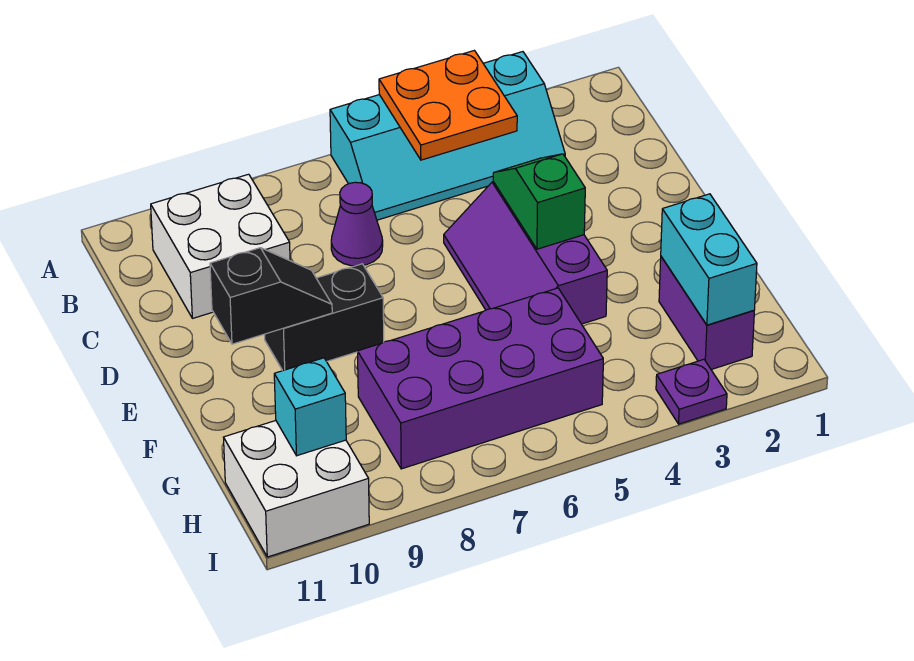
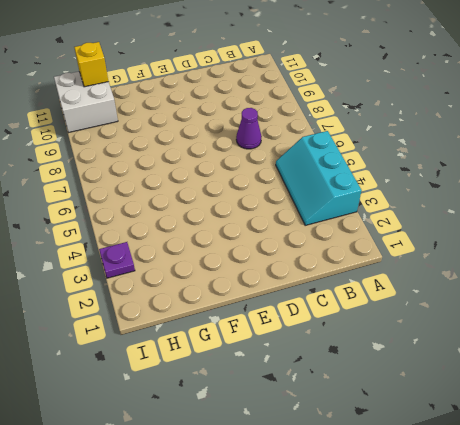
cyan 2x3 slope [276,131,362,225] -> cyan 2x4 slope [330,52,565,220]
yellow 1x1 brick [74,42,108,87] -> none
none -> white 2x2 brick [151,174,290,318]
none -> purple 2x3 slope [444,182,607,324]
none -> black 1x2 brick [265,264,384,371]

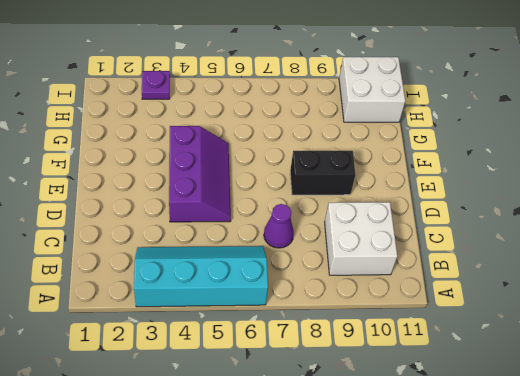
none -> purple 1x2 brick [659,257,754,370]
none -> purple 2x4 brick [358,288,603,469]
none -> orange 2x2 plate [379,50,517,160]

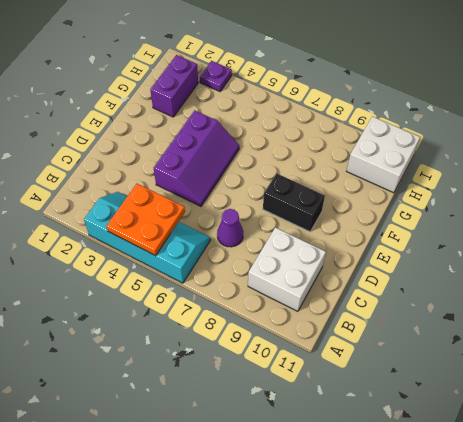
none -> purple 2x4 brick [358,288,603,469]
none -> green 1x2 slope [493,154,585,249]
none -> black 1x2 slope [210,248,332,344]

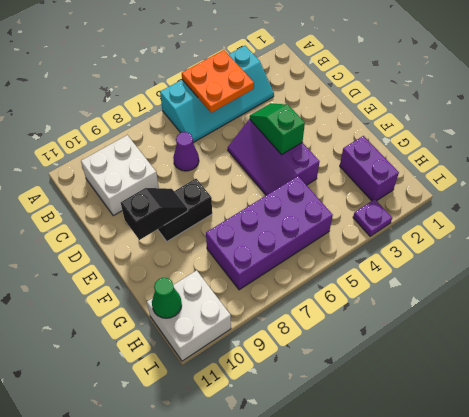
green 1x1 cone [152,278,182,318] -> none
none -> cyan 1x2 brick [661,194,757,325]
none -> cyan 1x1 brick [274,358,346,456]

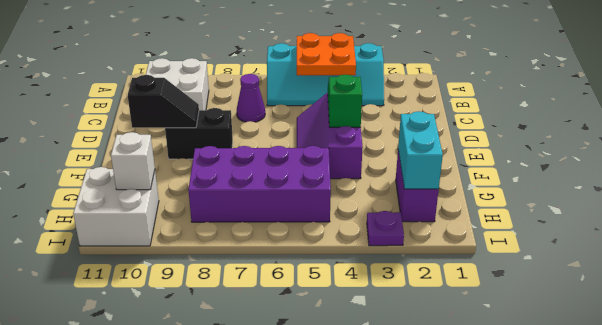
white 1x1 brick [111,132,155,190] -> cyan 1x1 brick [274,358,346,456]

